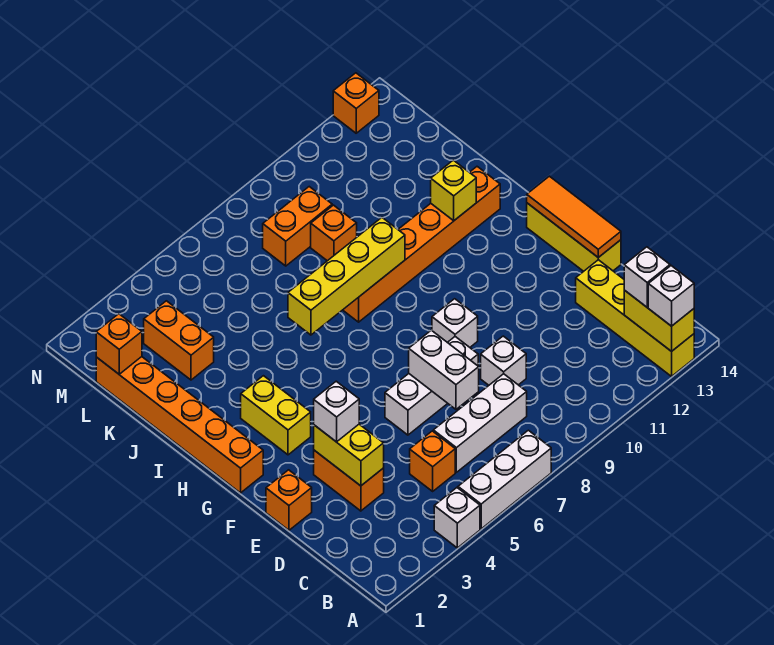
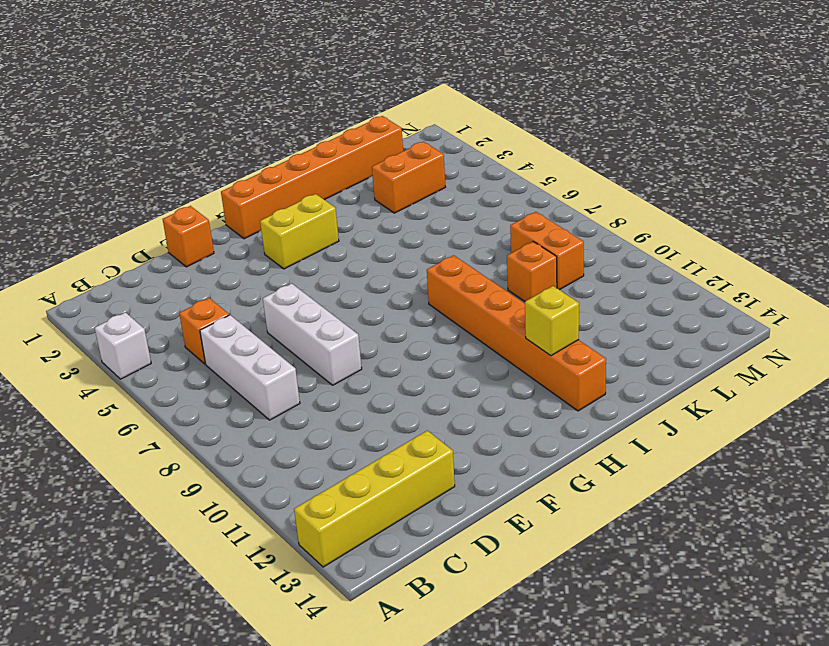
none -> white 1x3 brick [458,430,551,529]
none -> orange 1x2 brick [314,450,384,511]
none -> white 1x1 brick [481,336,526,385]

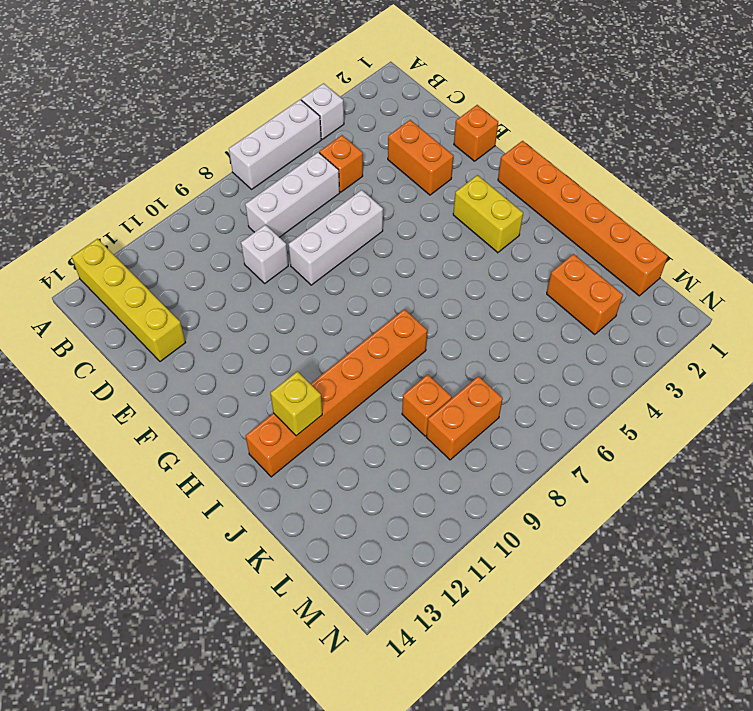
none -> yellow 1x3 brick [527,203,621,271]
none -> white 1x1 brick [432,299,478,347]
none -> orange 1x1 brick [333,73,379,133]

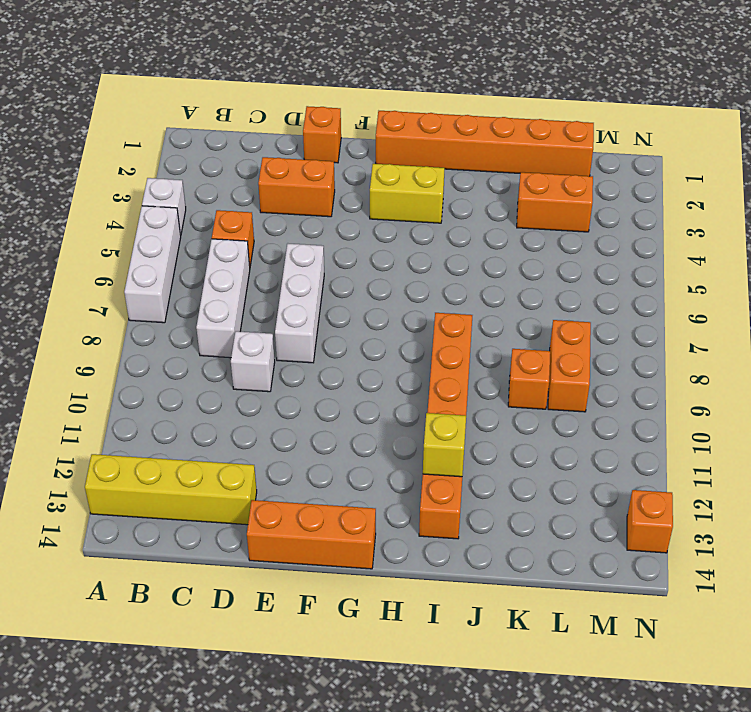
orange 1x3 brick [247,500,376,569] -> yellow 1x3 brick [527,203,621,271]
none -> white 1x1 brick [432,299,478,347]
none -> yellow 1x2 brick [624,290,694,351]
none -> yellow 1x2 brick [314,424,384,486]

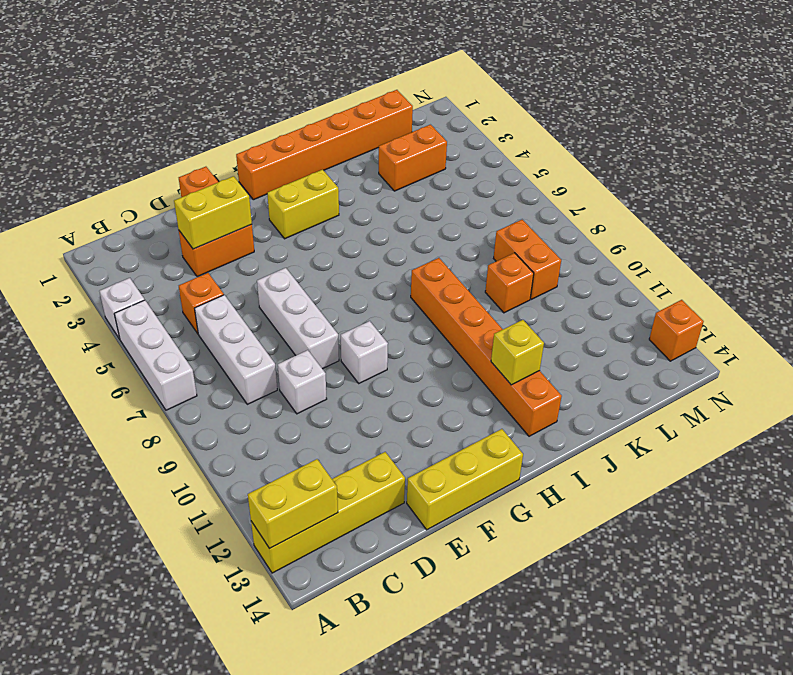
none -> white 1x2 brick [409,330,479,409]
none -> orange 1x3 tile [527,176,621,258]
none -> yellow 1x4 brick [288,218,405,335]

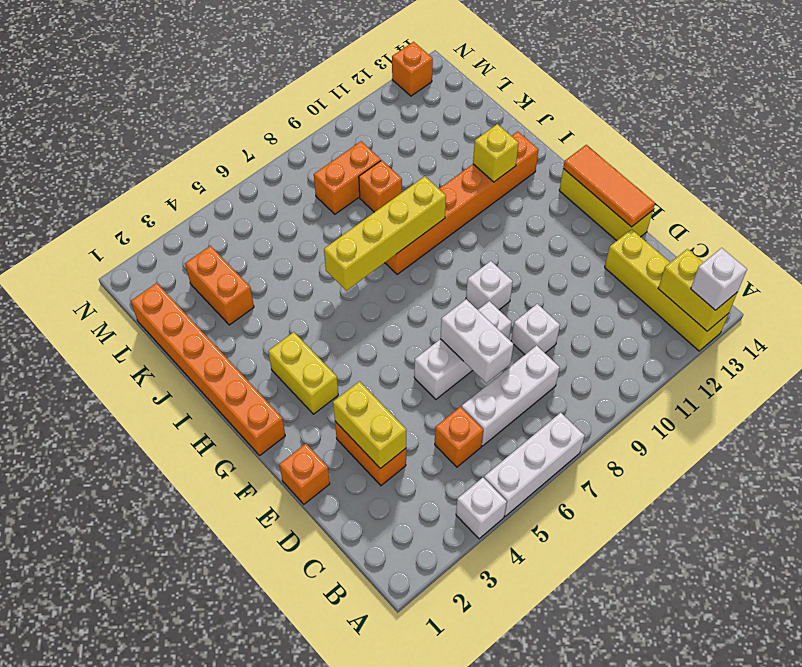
none -> orange 1x1 brick [96,314,142,374]
none -> white 1x1 brick [624,247,670,307]
none -> white 1x1 brick [314,381,359,442]

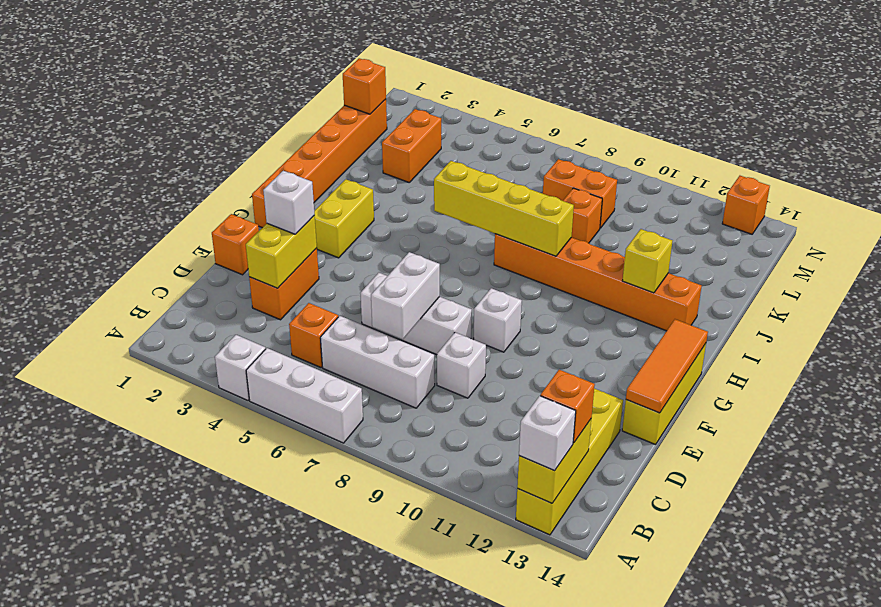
orange 1x1 brick [541,370,595,443] -> white 1x1 brick [624,247,670,307]

